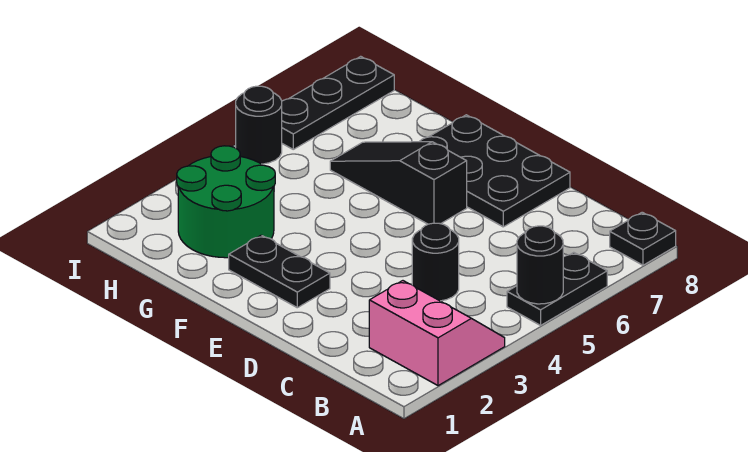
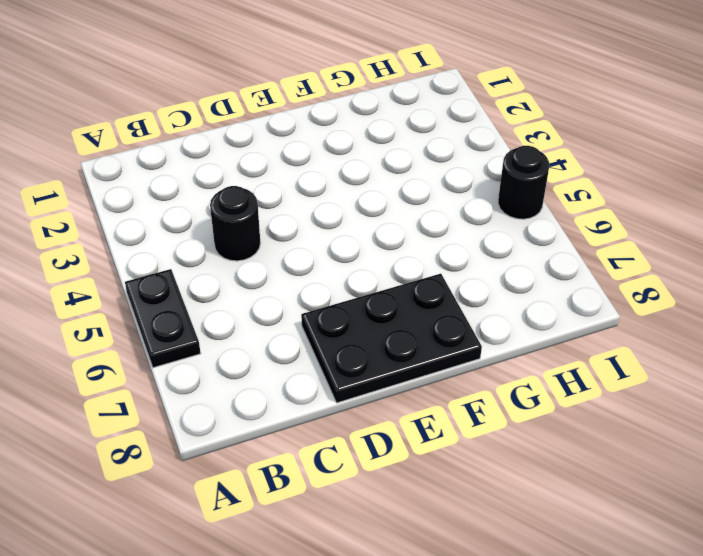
none -> pink 2x2 slope [369,281,505,386]
none -> black 1x1 plate [610,212,676,265]

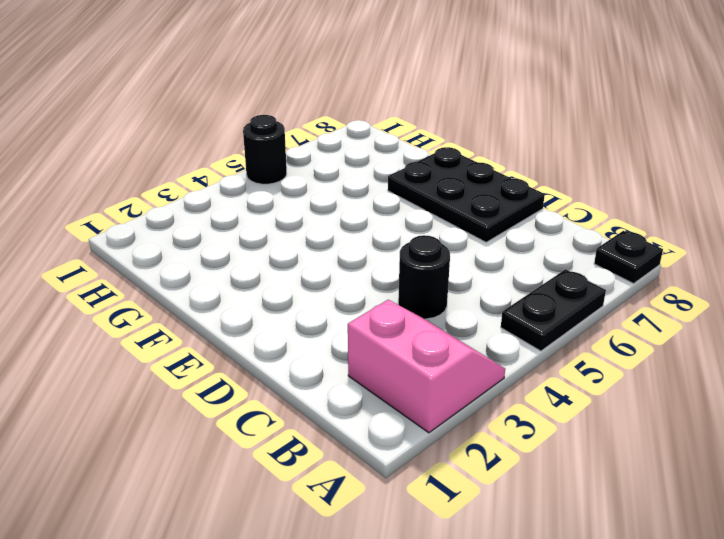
none -> black 1x2 plate [229,235,330,308]
none -> black 1x3 slope [330,142,467,224]

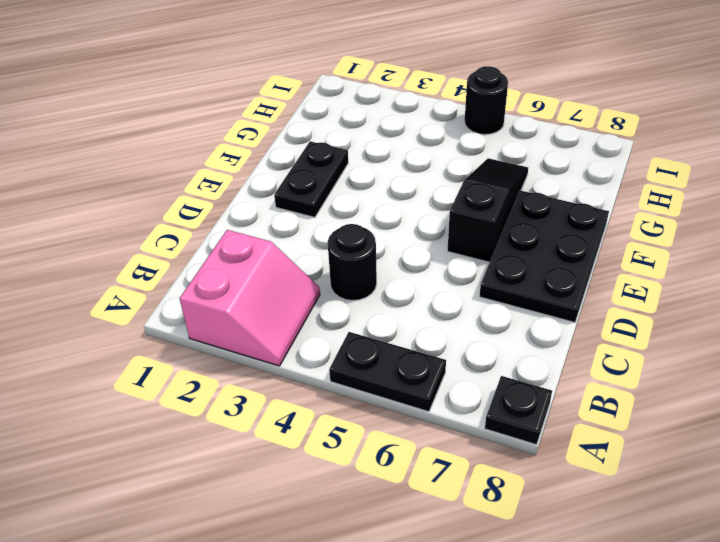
none -> green 2x2 round brick [177,146,275,258]
none -> black 1x3 plate [282,56,394,149]

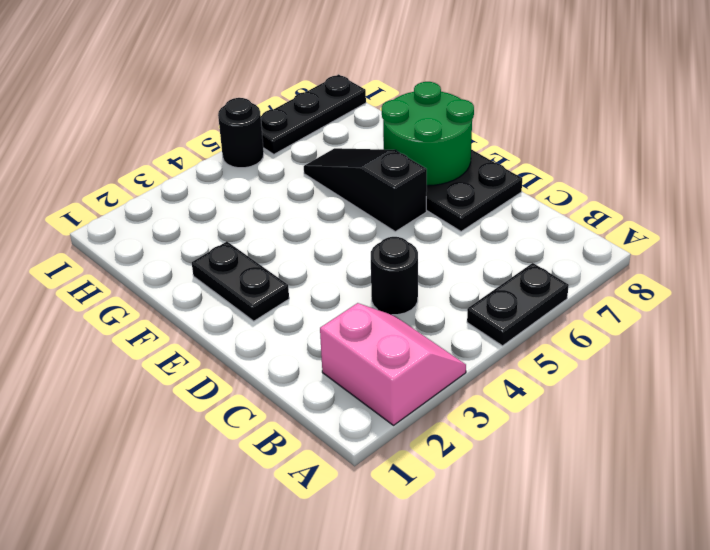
green 2x2 round brick [382,82,474,186] -> green 2x2 round brick moved to [177,146,275,258]
none -> black 1x1 plate [610,212,676,265]
none -> black 1x1 round brick [517,226,563,304]

